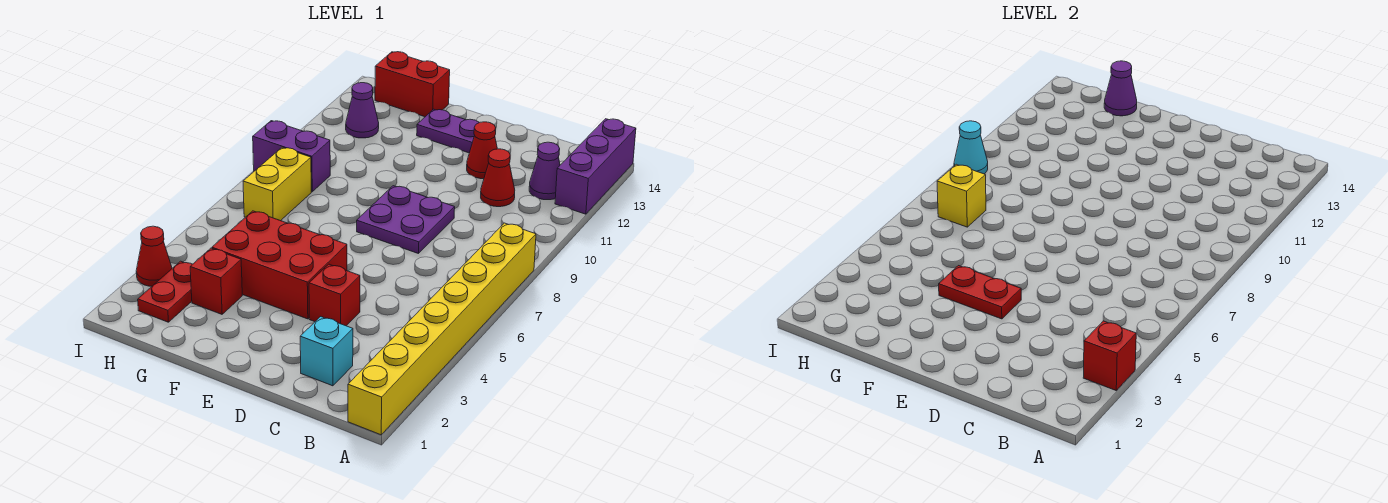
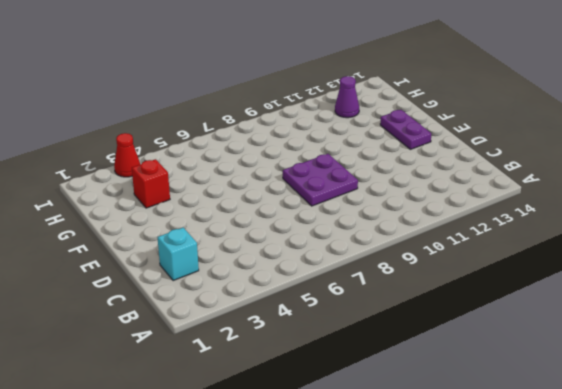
none -> yellow 1x8 brick [348,223,536,435]
none -> purple 1x3 brick [555,119,636,214]
none -> purple 1x1 cone [529,142,560,200]

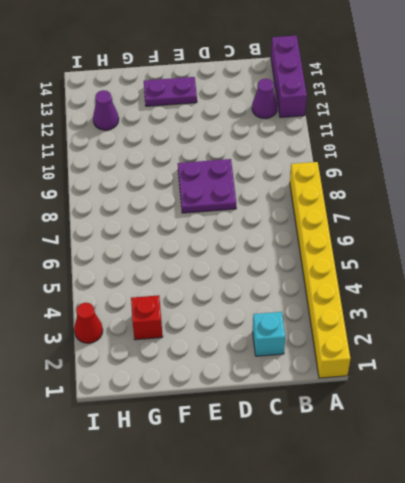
none -> red 1x1 cone [481,149,515,207]
none -> red 1x1 brick [309,264,360,326]
none -> red 1x1 cone [467,122,497,179]

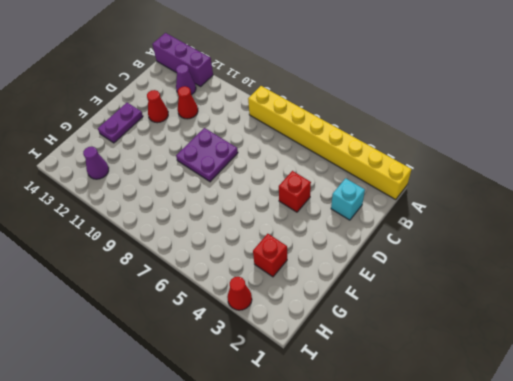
none -> red 2x3 brick [212,211,347,319]
none -> red 1x2 brick [375,52,450,117]
none -> red 1x2 plate [138,261,192,322]

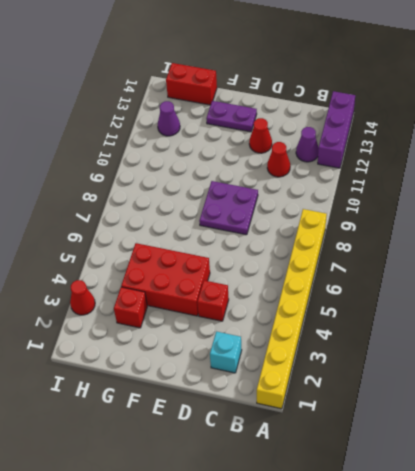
none -> red 1x2 plate [138,261,192,322]
none -> yellow 1x2 brick [243,147,311,221]
none -> purple 1x2 brick [253,121,330,192]

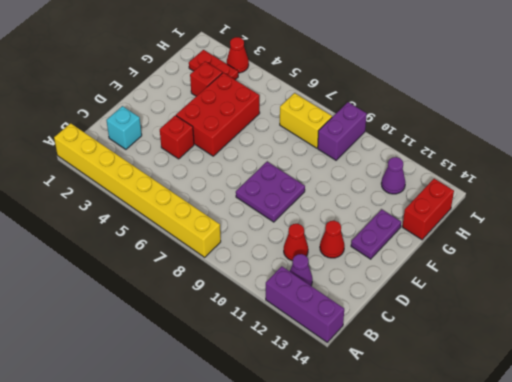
none -> red 1x1 brick [1083,321,1136,390]
none -> red 1x2 plate [939,266,1021,319]
none -> purple 1x1 cone [1104,61,1137,116]

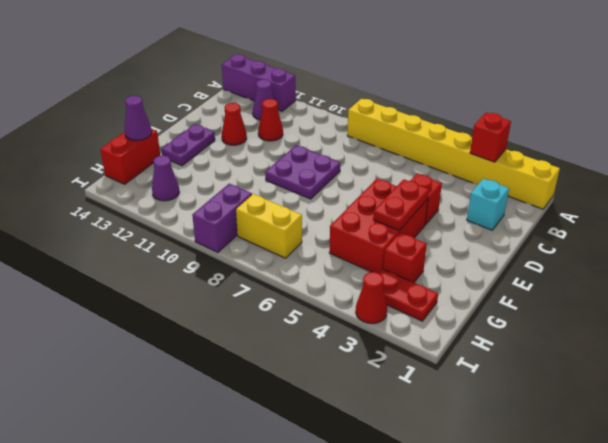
none -> yellow 1x1 brick [937,164,986,227]
none -> cyan 1x1 cone [954,121,988,174]

